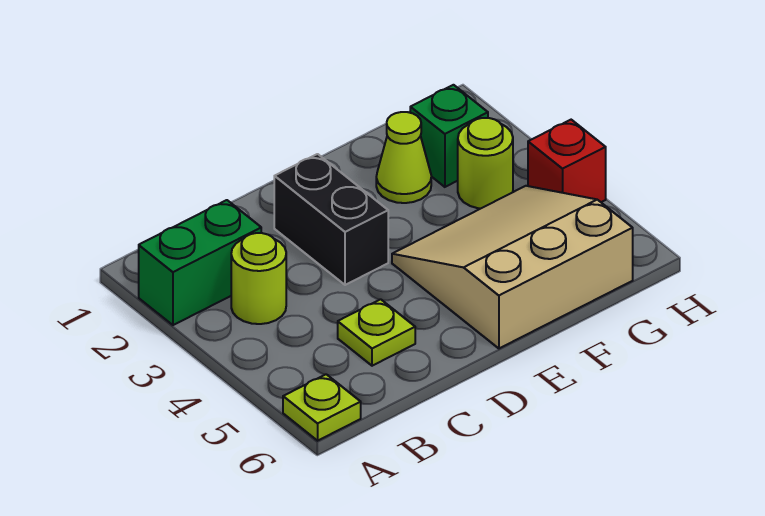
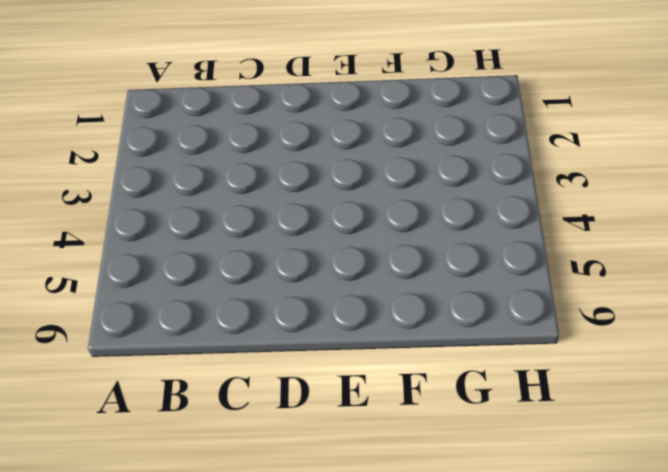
none -> green 1x2 brick [139,200,261,325]
none -> lime 1x1 plate [283,374,361,441]

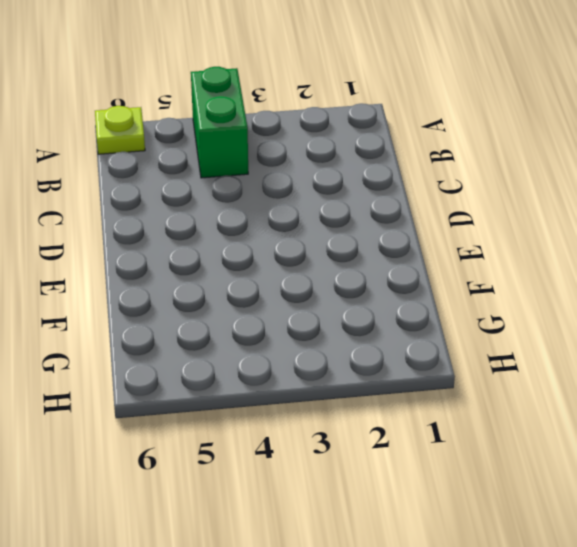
green 1x2 brick [191,67,248,178] -> green 1x2 brick moved to [139,200,261,325]
none -> lime 1x1 round brick [231,233,286,324]
none -> lime 1x1 plate [338,299,415,366]

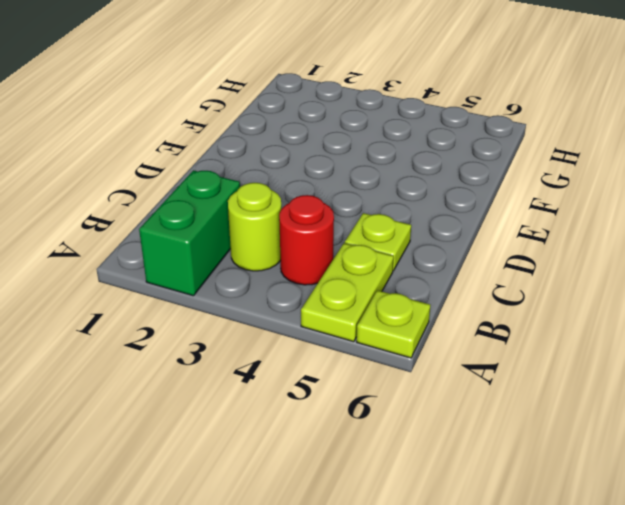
lime 1x2 plate [301,243,394,342] -> none
red 1x1 round brick [279,195,334,285] -> none
none -> black 1x2 brick [274,154,388,285]
none -> tan 3x3 slope [392,186,633,348]

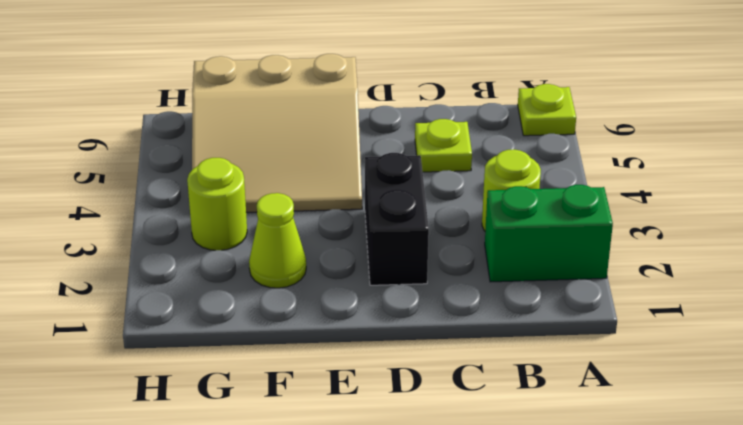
none -> green 1x1 brick [410,85,488,187]
none -> red 1x1 brick [528,120,606,202]

